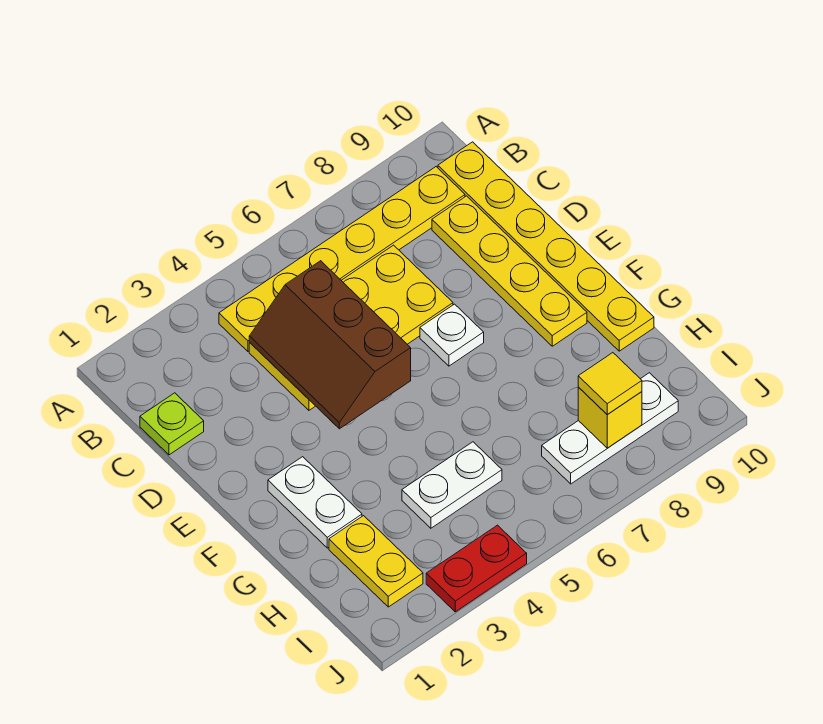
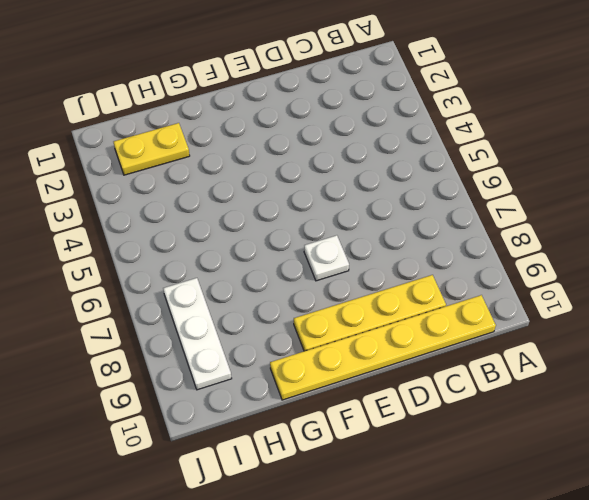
none -> yellow 1x6 plate [219,167,465,351]
none -> lime 1x1 plate [140,393,204,455]
none -> yellow 2x4 plate [249,245,453,410]

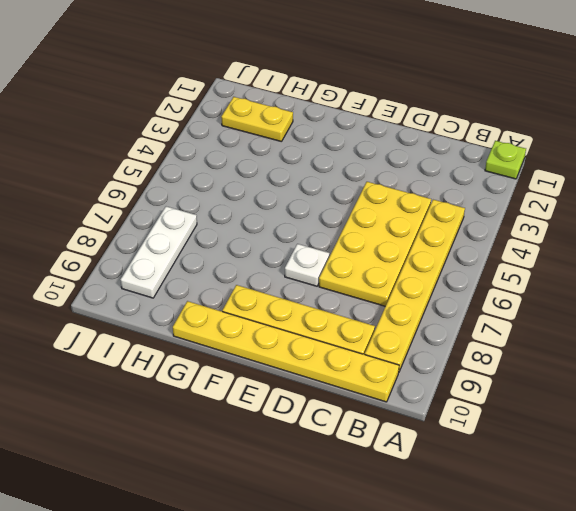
lime 1x1 plate [485,141,526,179] -> lime 1x1 plate moved to [140,393,204,455]
none -> white 1x2 plate [268,457,362,548]
none -> white 1x2 plate [402,442,502,528]
none -> red 1x2 plate [426,525,527,612]

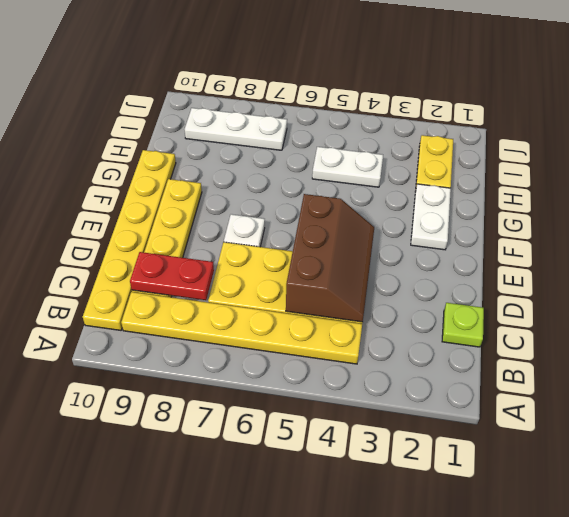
red 1x2 plate [130,252,214,300] -> red 1x2 plate moved to [426,525,527,612]
none -> yellow 1x1 brick [578,387,642,448]
none -> yellow 1x1 tile [578,353,642,415]

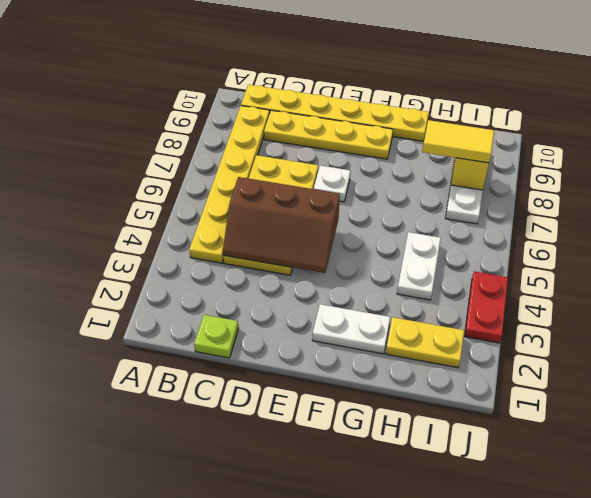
yellow 1x2 tile [422,120,494,163] -> yellow 1x1 tile [578,353,642,415]

